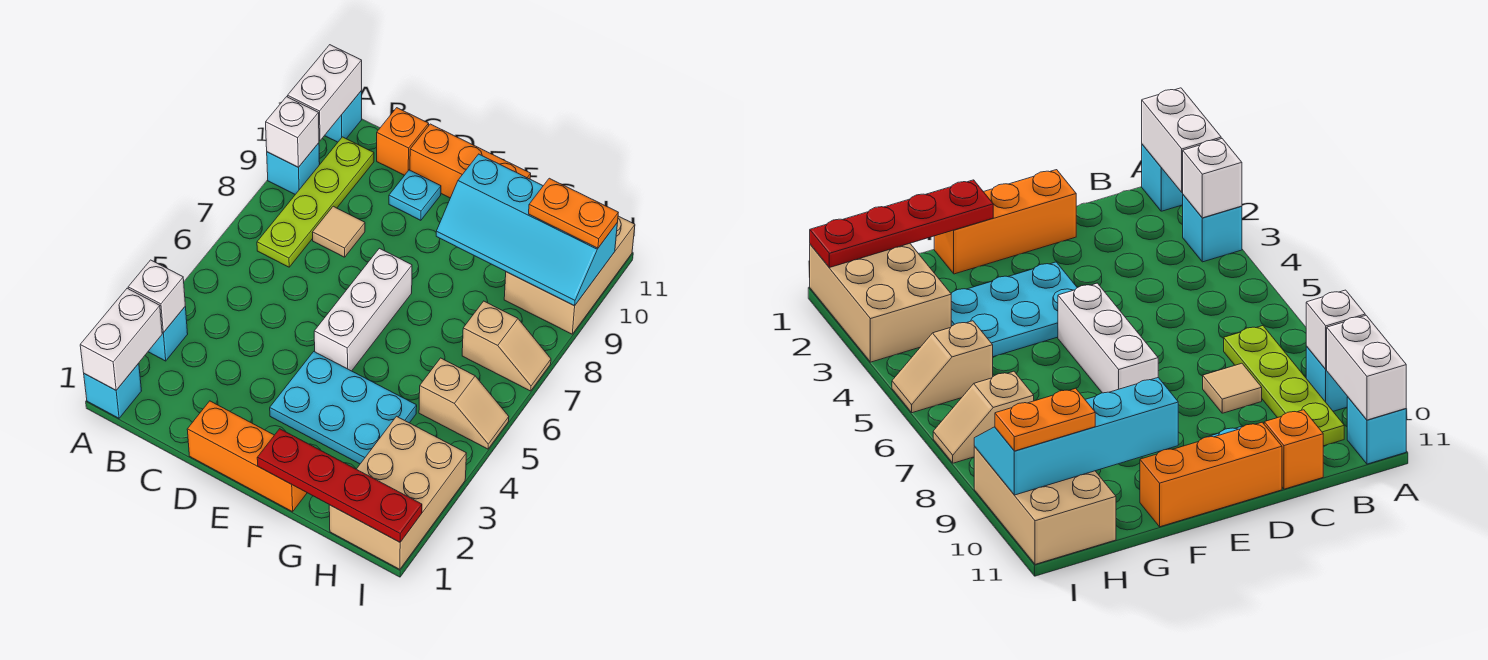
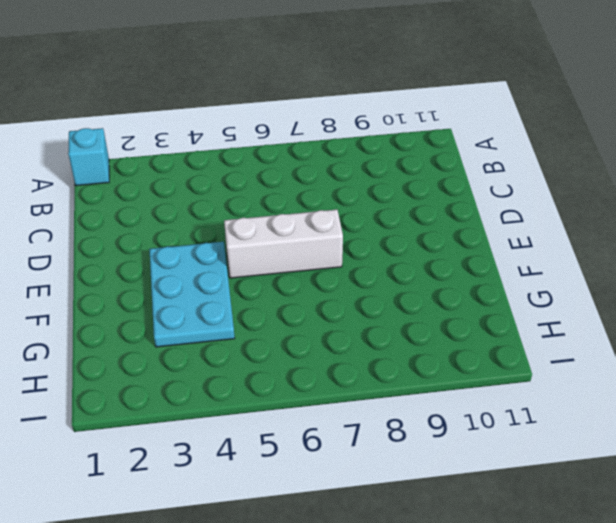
none -> cyan 1x1 brick [148,307,188,361]
none -> cyan 1x1 brick [267,143,320,194]
none -> cyan 1x1 brick [325,91,362,142]

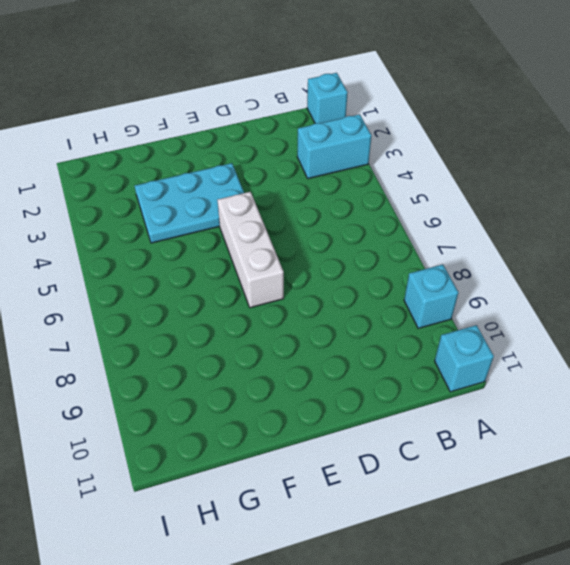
cyan 1x2 brick [297,114,372,179] -> cyan 1x1 brick [148,307,188,361]
none -> lime 1x4 plate [257,137,374,267]
none -> tan 1x1 tile [312,206,365,257]
none -> orange 1x1 brick [377,108,429,175]

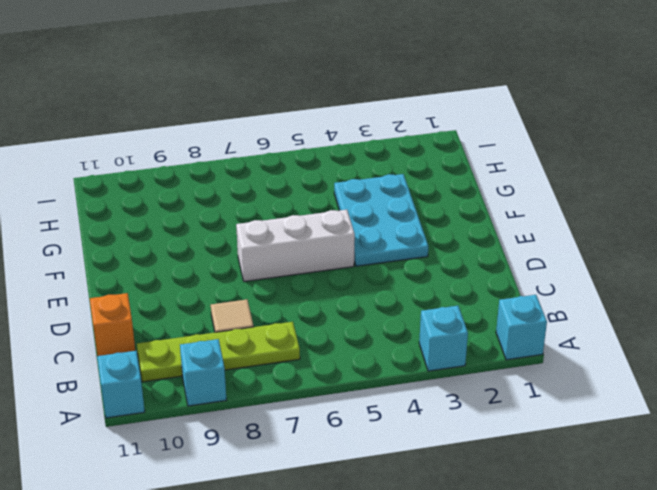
none -> orange 1x3 brick [187,401,307,512]
none -> cyan 1x1 plate [389,170,441,220]
none -> orange 1x3 brick [410,124,531,198]

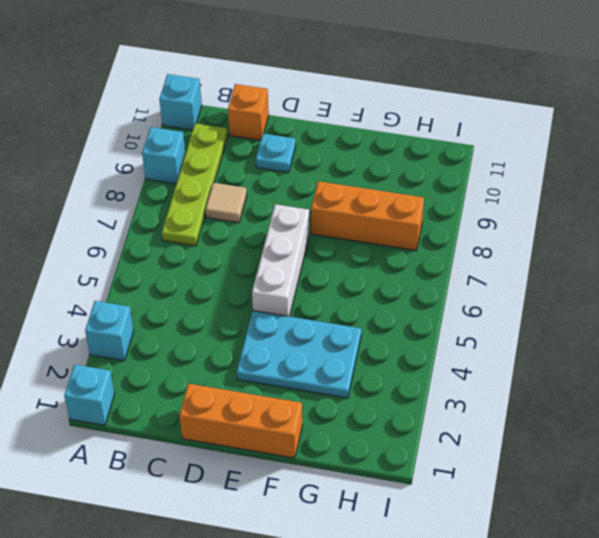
orange 1x3 brick [311,181,424,250] -> orange 1x3 brick moved to [410,124,531,198]
none -> tan 2x3 brick [329,416,467,569]
none -> tan 1x2 slope [419,358,509,449]
none -> tan 1x2 slope [462,301,551,391]

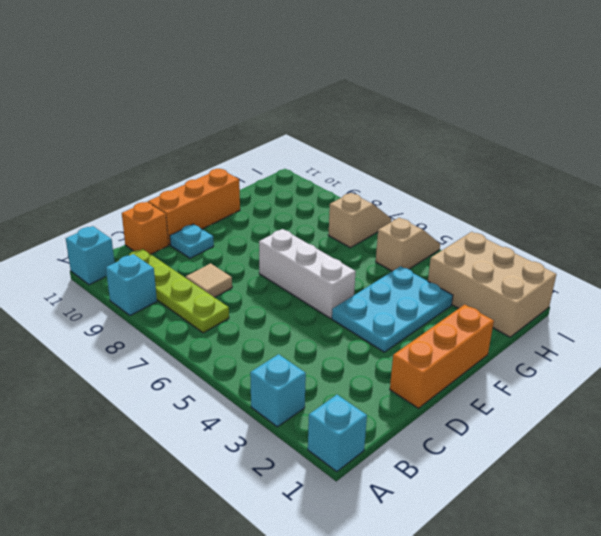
none -> tan 2x3 brick [504,216,635,334]
none -> white 1x2 brick [80,288,162,390]
none -> white 1x1 brick [128,260,185,333]

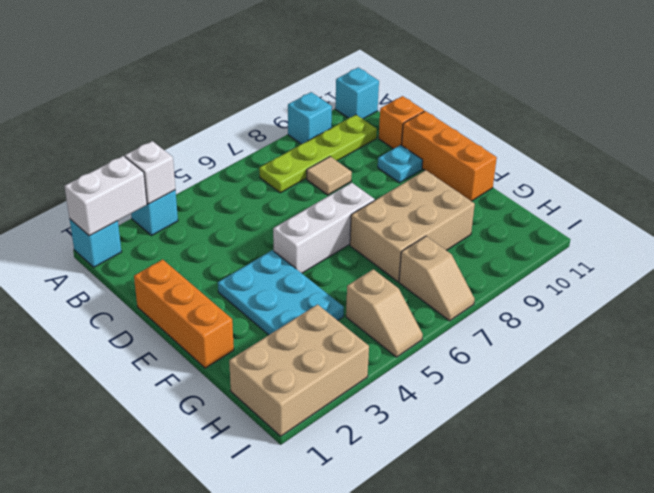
tan 2x3 brick [350,170,475,282] -> tan 2x3 brick moved to [504,216,635,334]
none -> white 1x1 brick [266,97,319,167]
none -> white 1x2 brick [288,45,362,141]
none -> red 1x4 plate [257,429,422,542]

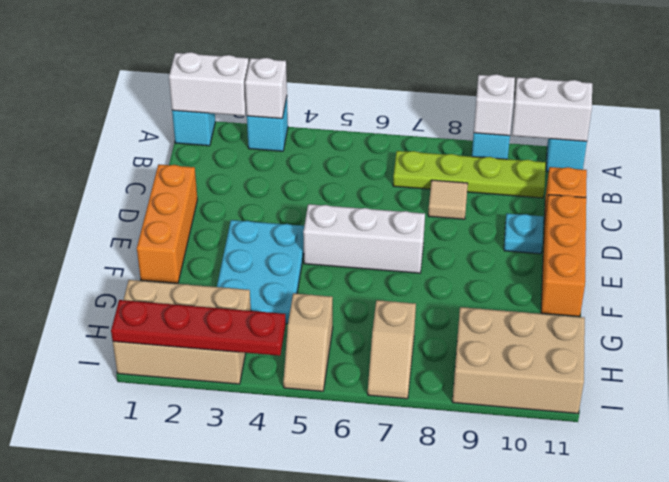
red 1x4 plate [111,300,286,356] -> red 1x4 plate turned to [257,429,422,542]
none -> cyan 2x4 slope [436,154,617,306]
none -> orange 1x2 plate [529,178,618,248]

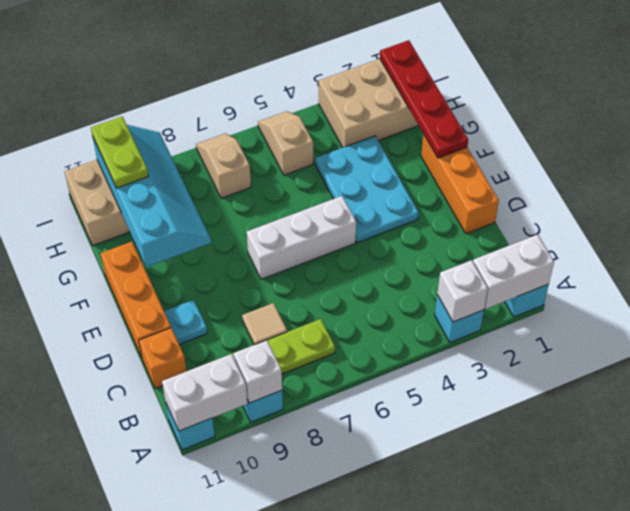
lime 1x2 plate [91,117,149,188] -> orange 1x2 plate [529,178,618,248]

